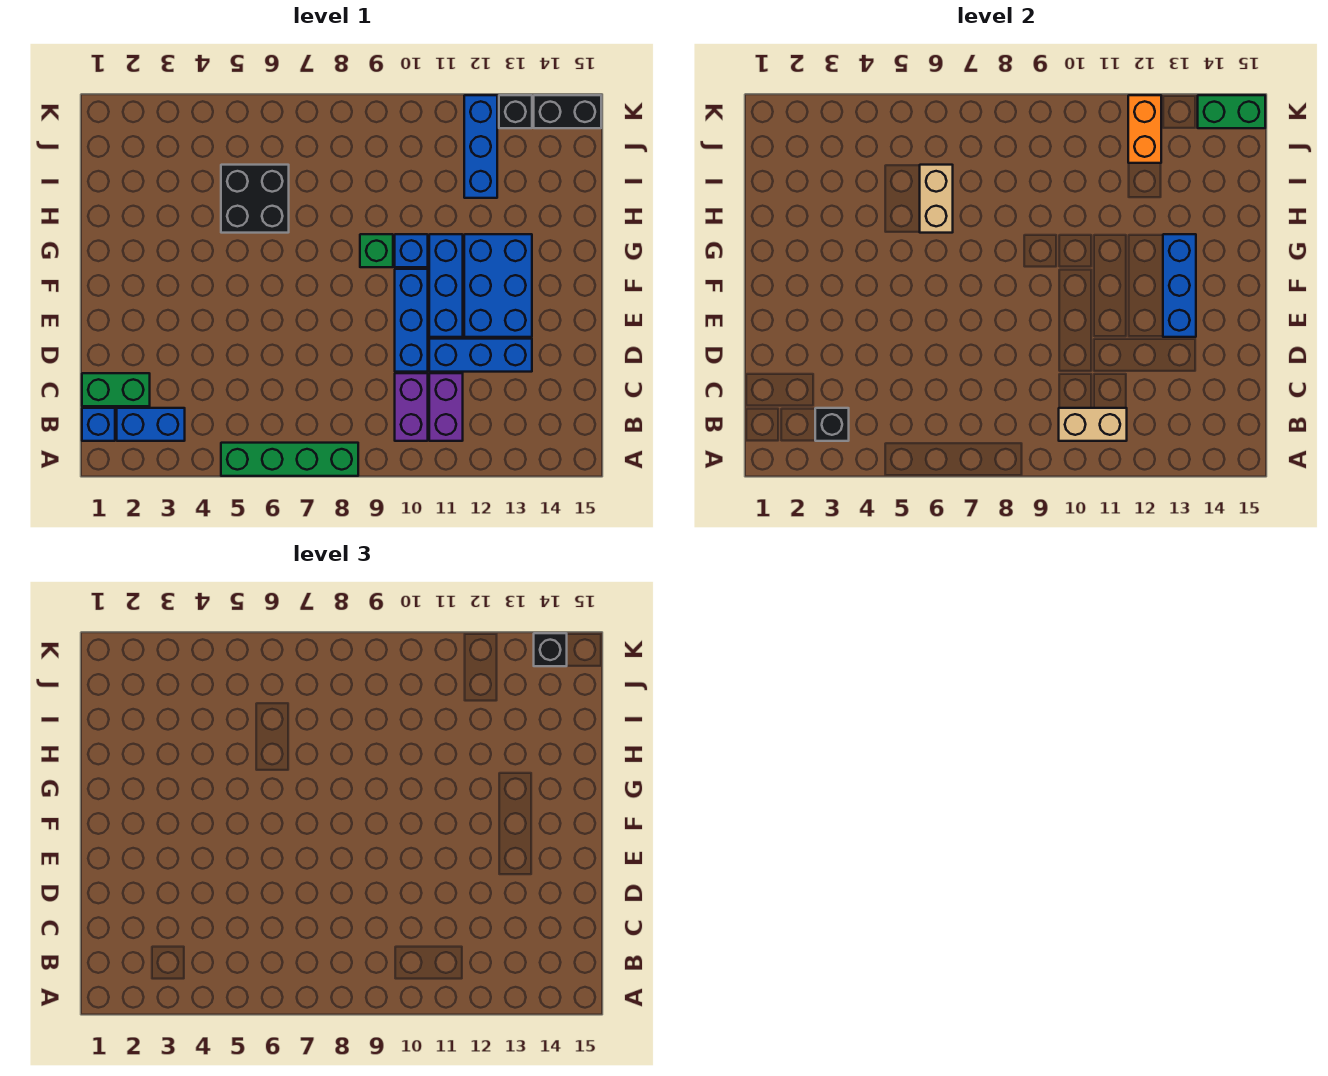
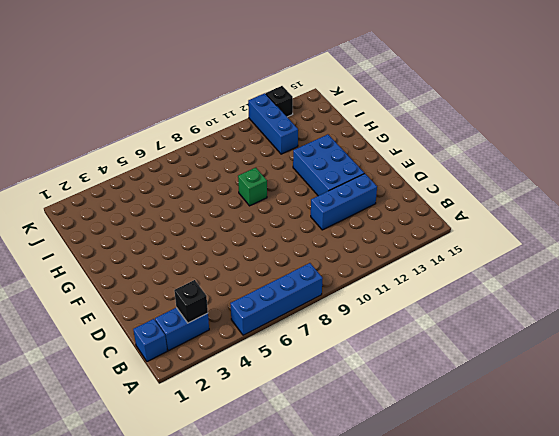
blue 1x4 brick [230,263,323,335] -> green 1x4 brick [221,443,358,476]
none -> purple 1x2 brick [395,373,428,441]
none -> purple 1x2 brick [429,373,463,441]
none -> green 1x2 brick [82,373,150,406]

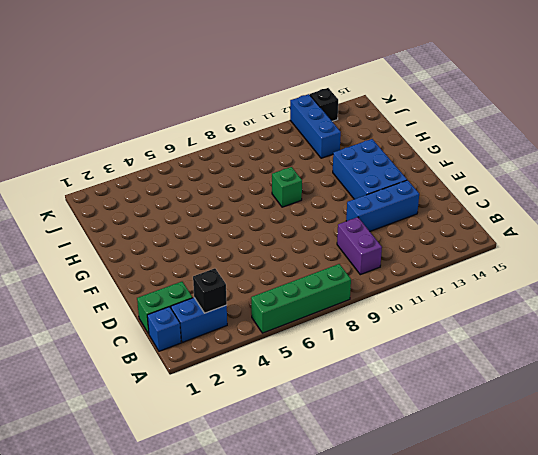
none -> purple 1x2 brick [429,373,463,441]
none -> blue 1x3 brick [395,269,428,372]
none -> blue 1x3 brick [429,234,463,337]

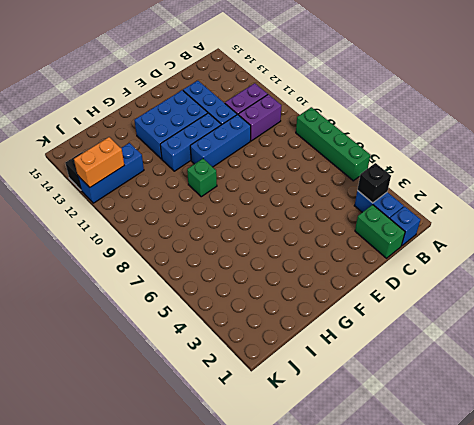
none -> blue 1x1 brick [395,234,428,267]
none -> black 2x2 brick [221,165,289,233]
none -> black 1x2 brick [534,95,601,128]

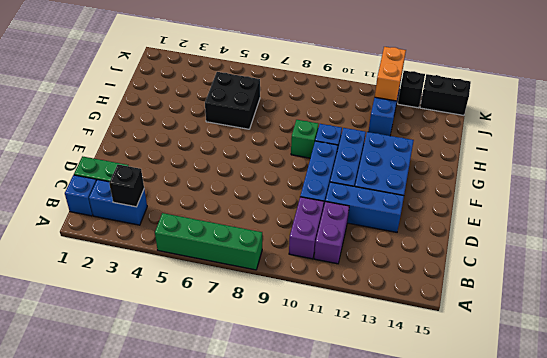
none -> tan 1x2 brick [1059,408,1127,441]
none -> blue 1x3 brick [1163,234,1196,337]
none -> tan 1x2 brick [920,165,953,233]

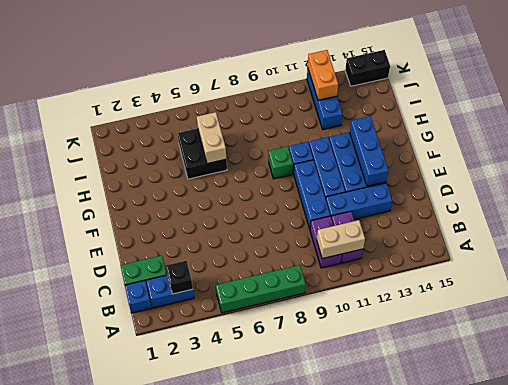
none -> black 1x1 brick [499,95,532,128]
none -> green 1x2 brick [1198,95,1265,128]
none -> black 1x1 brick [534,633,567,666]

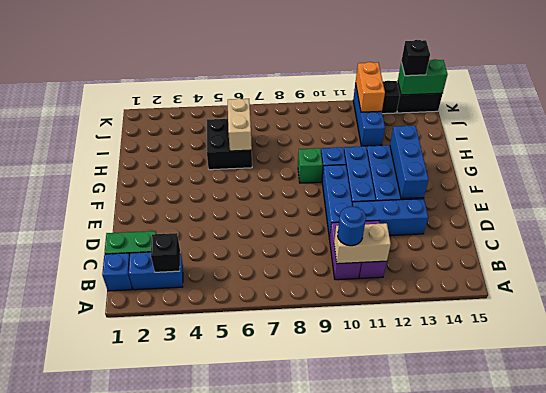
blue 1x1 round brick [338,206,366,246] -> none
none -> green 1x4 brick [221,443,358,476]

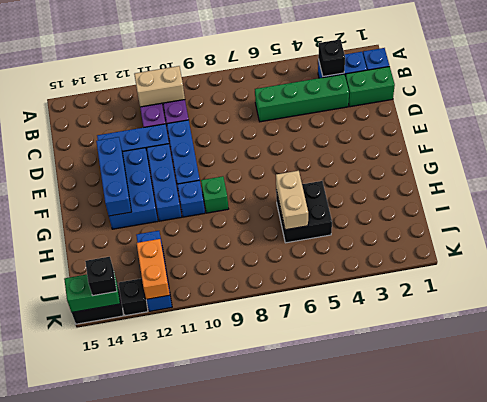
green 1x4 brick [255,74,349,122] -> green 1x4 brick moved to [221,443,358,476]

